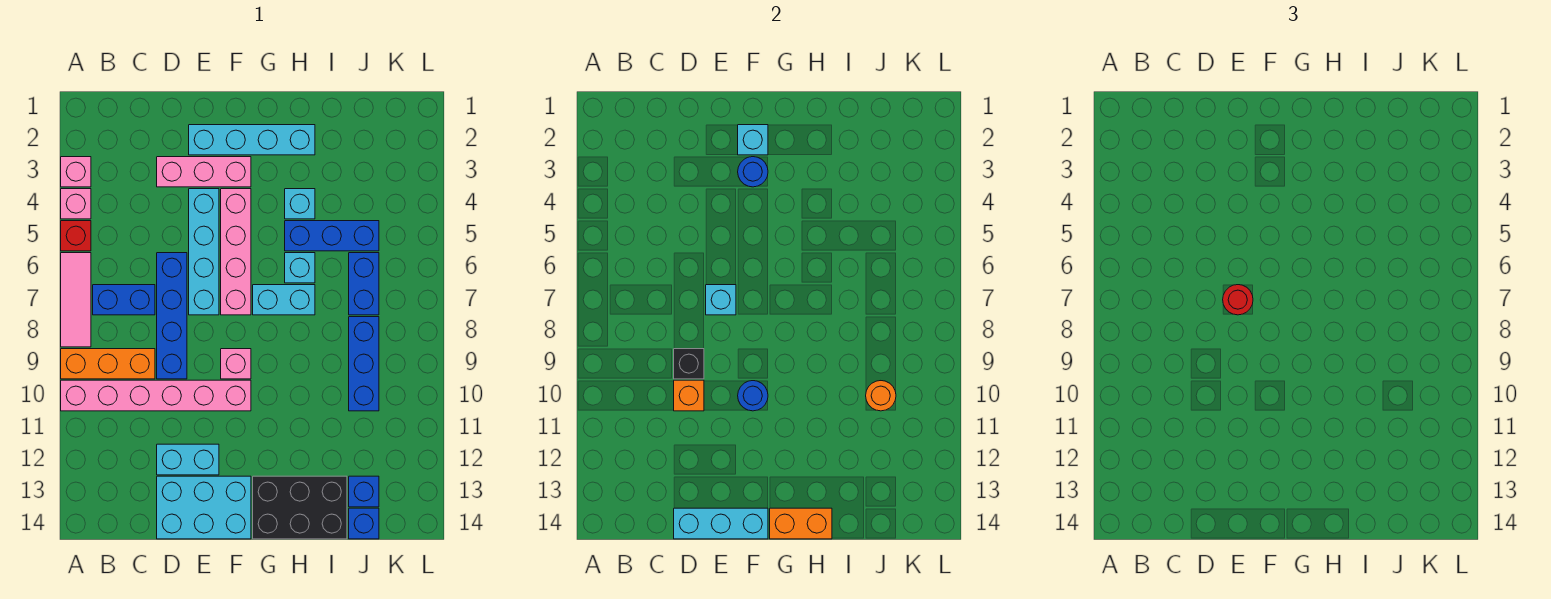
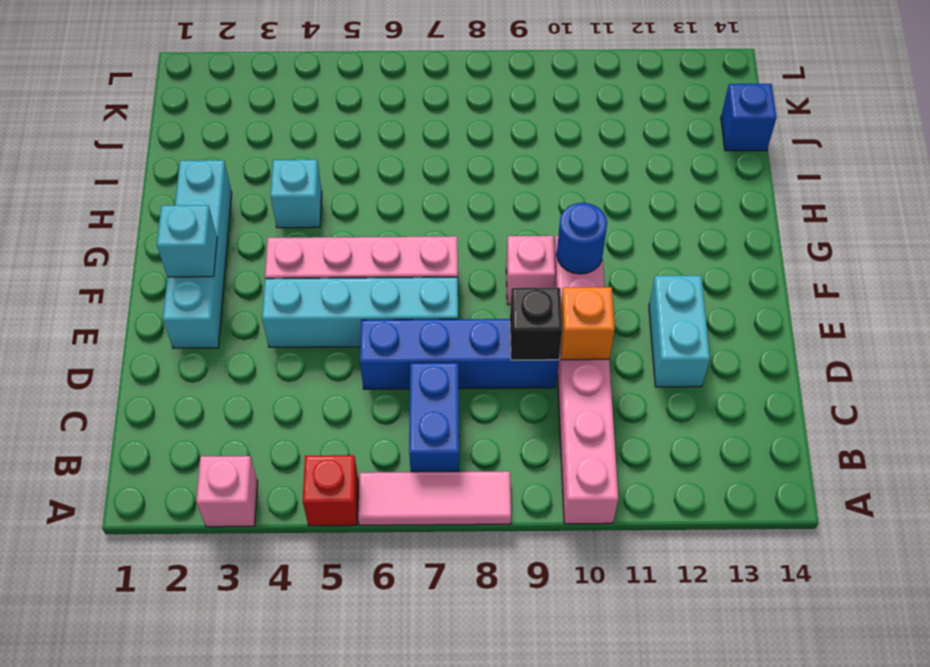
none -> pink 1x1 brick [61,189,91,219]
none -> orange 1x3 brick [61,349,155,379]
none -> pink 1x3 brick [157,157,251,187]
none -> cyan 2x3 brick [157,476,251,539]

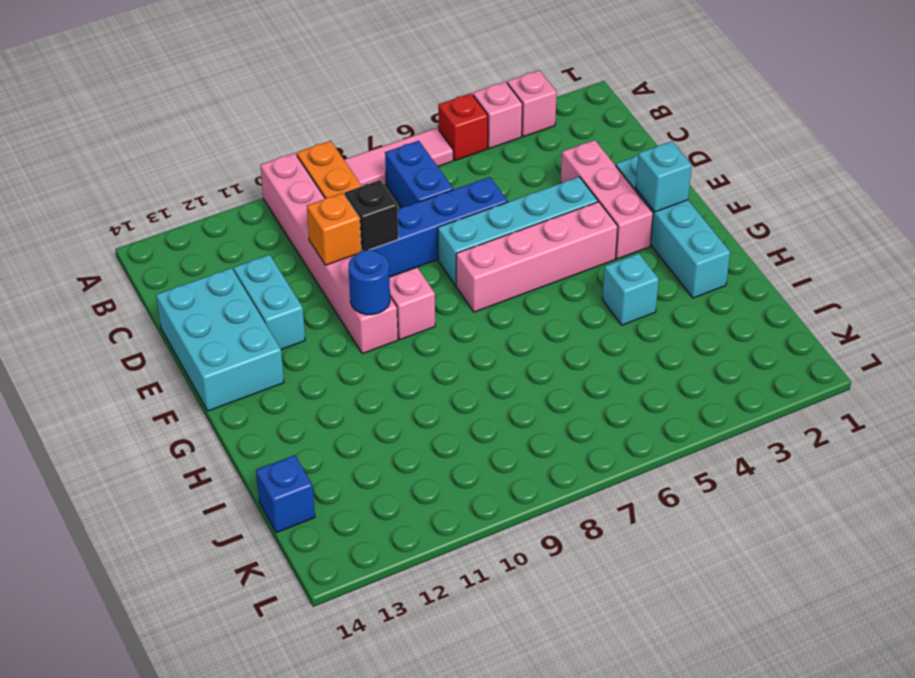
none -> cyan 1x2 brick [253,285,315,315]
none -> black 2x3 brick [253,476,347,539]
none -> blue 1x3 brick [285,221,379,251]
none -> cyan 1x1 brick [285,253,315,283]

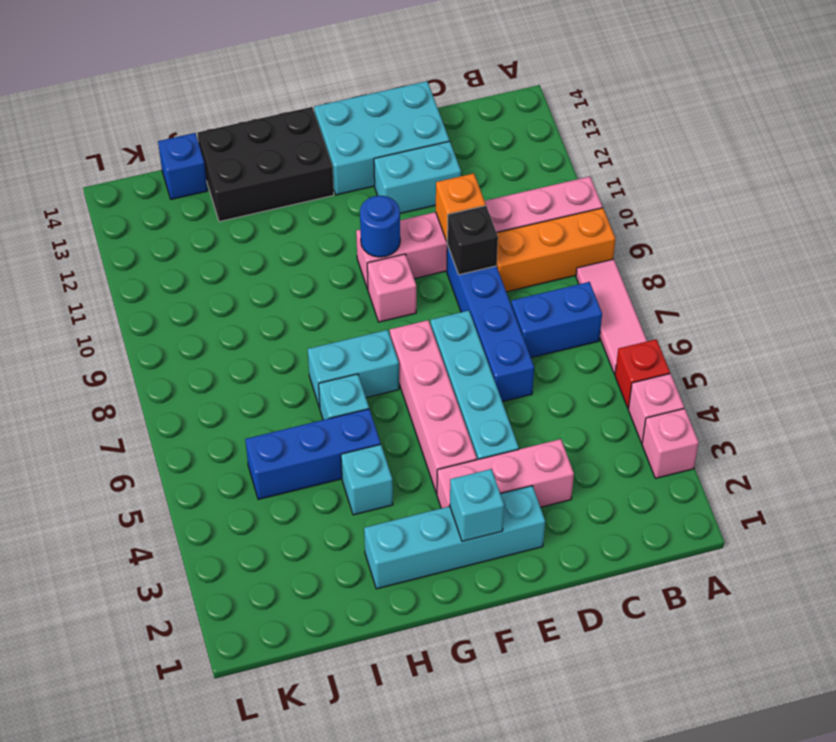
none -> blue 1x2 brick [349,253,379,315]
none -> blue 1x3 brick [349,317,379,411]
none -> blue 1x1 brick [349,476,379,507]
none -> cyan 1x3 brick [674,508,768,539]

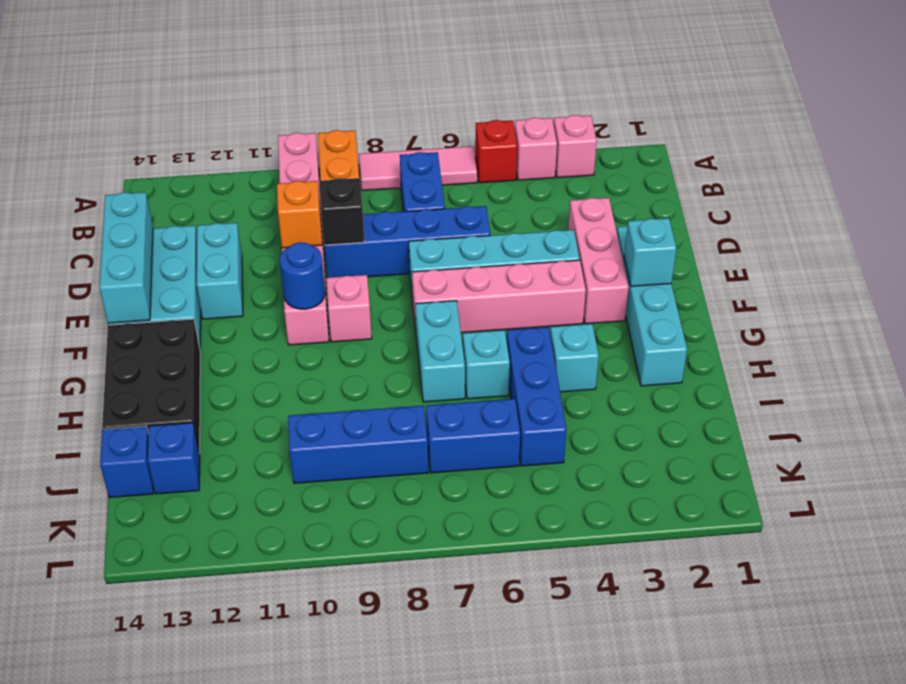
none -> cyan 1x1 brick [706,285,736,315]
none -> blue 1x1 round brick [738,157,768,187]
none -> orange 1x2 brick [770,508,832,539]
none -> orange 1x1 round brick [866,381,896,411]

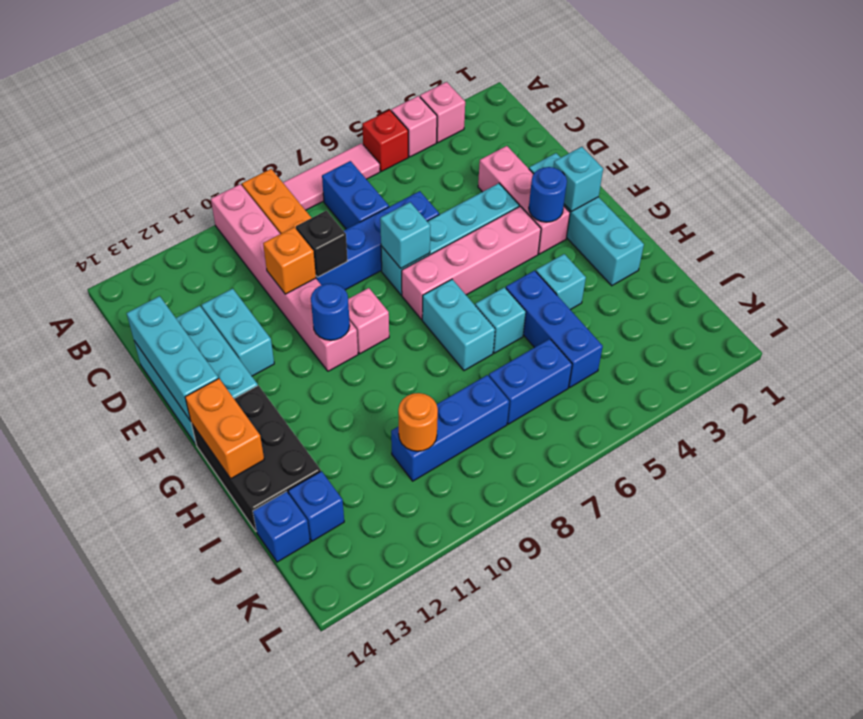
none -> red 1x1 round brick [1223,285,1253,315]

